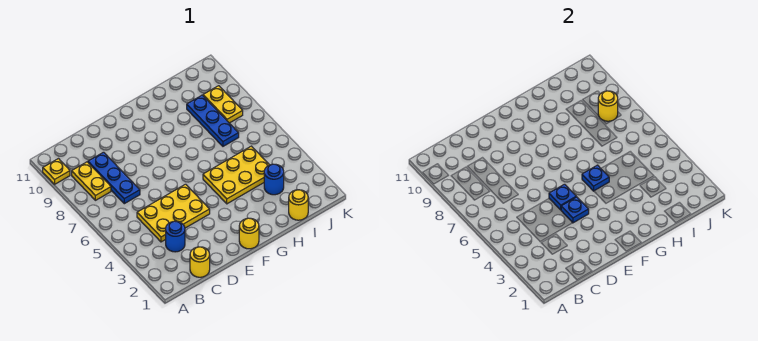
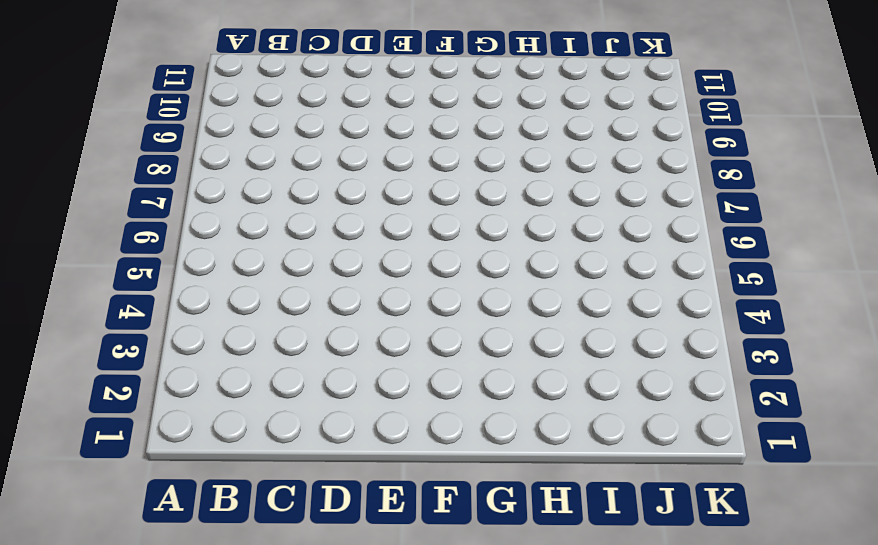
none -> yellow 1x1 plate [43,159,70,184]
none -> yellow 1x2 plate [72,162,111,200]
none -> yellow 1x1 round brick [190,247,210,277]

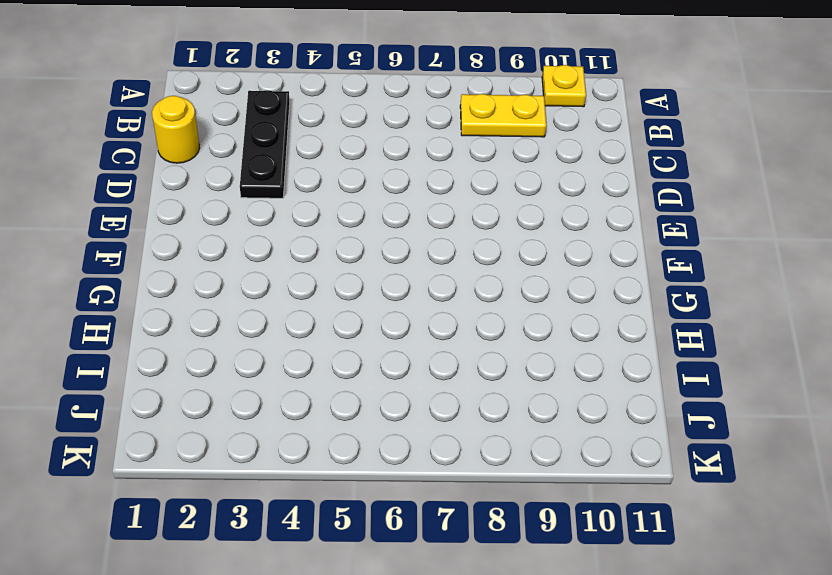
black 1x3 plate [240,90,290,198] -> blue 1x1 round brick [166,221,185,252]
none -> yellow 2x3 plate [137,184,210,242]
none -> blue 1x3 plate [88,152,140,204]
none -> yellow 1x1 round brick [239,218,259,249]

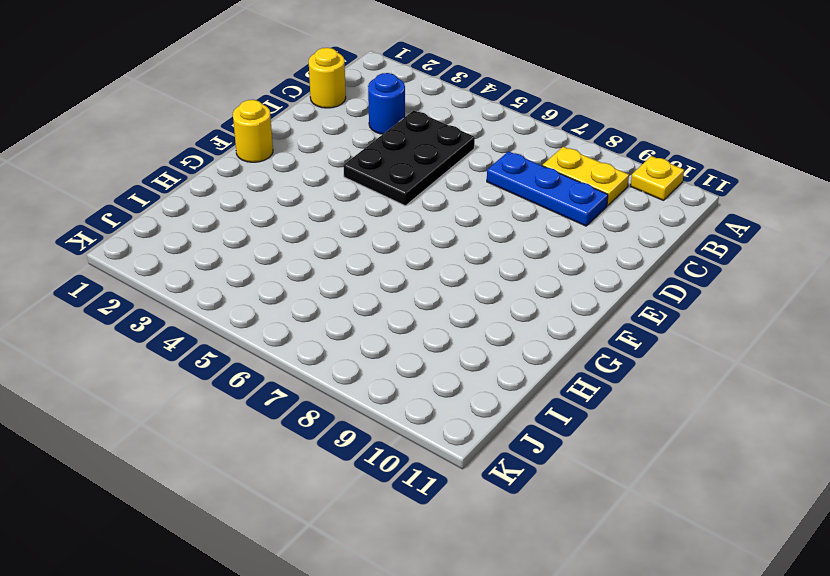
black 2x3 plate [343,111,475,206] -> yellow 2x3 plate [137,184,210,242]
none -> yellow 2x3 plate [203,146,269,204]
none -> yellow 1x1 round brick [289,190,308,220]
none -> blue 1x1 round brick [264,164,284,195]

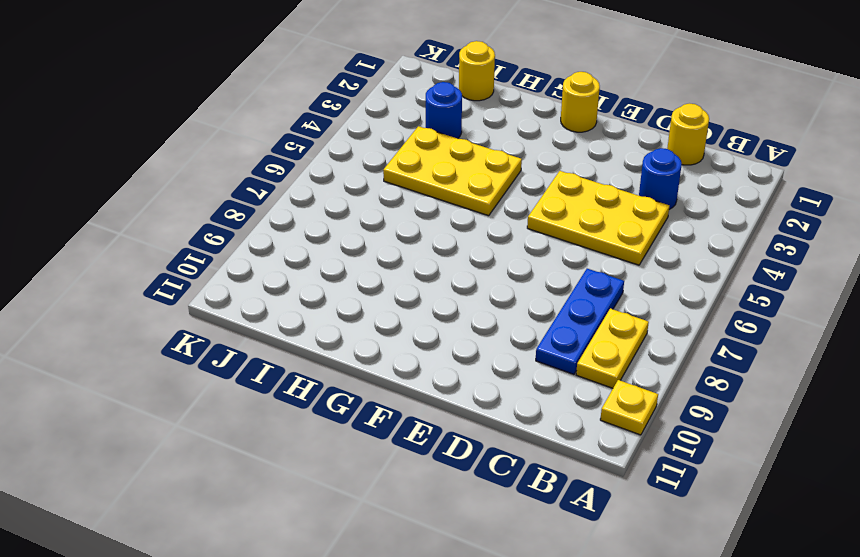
none -> blue 1x3 plate [187,95,239,146]
none -> yellow 1x2 plate [203,86,243,123]
none -> blue 1x1 plate [561,197,589,223]

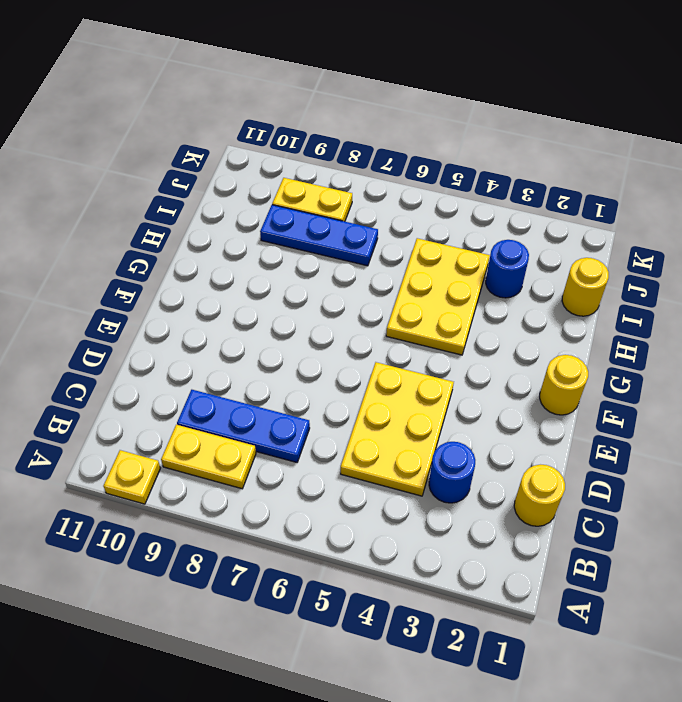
none -> blue 1x1 plate [561,197,589,223]
none -> blue 1x1 plate [549,184,576,210]
none -> blue 1x1 plate [582,165,609,191]

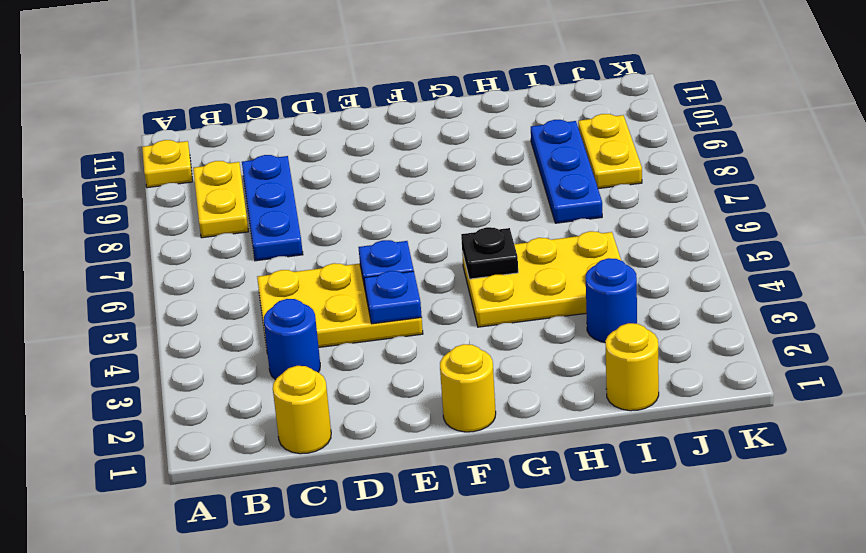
black 1x1 plate [461,227,518,279] -> blue 1x1 plate [582,165,609,191]
none -> yellow 1x1 round brick [598,91,618,121]

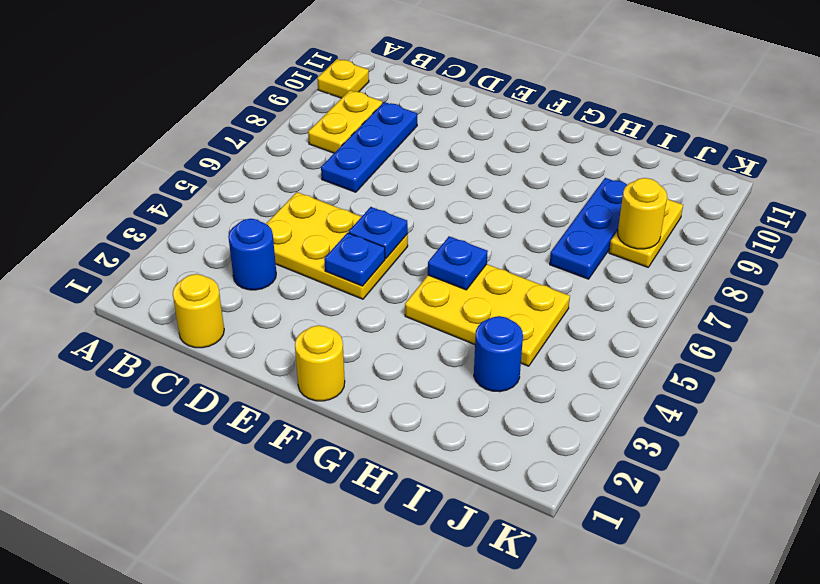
none -> yellow 1x1 round brick [289,190,308,220]

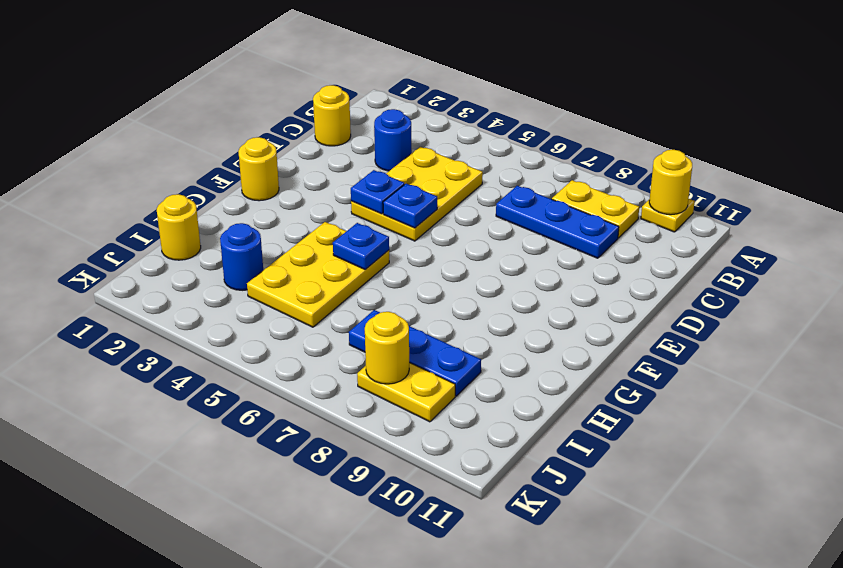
yellow 1x1 round brick [649,150,692,215] -> none

